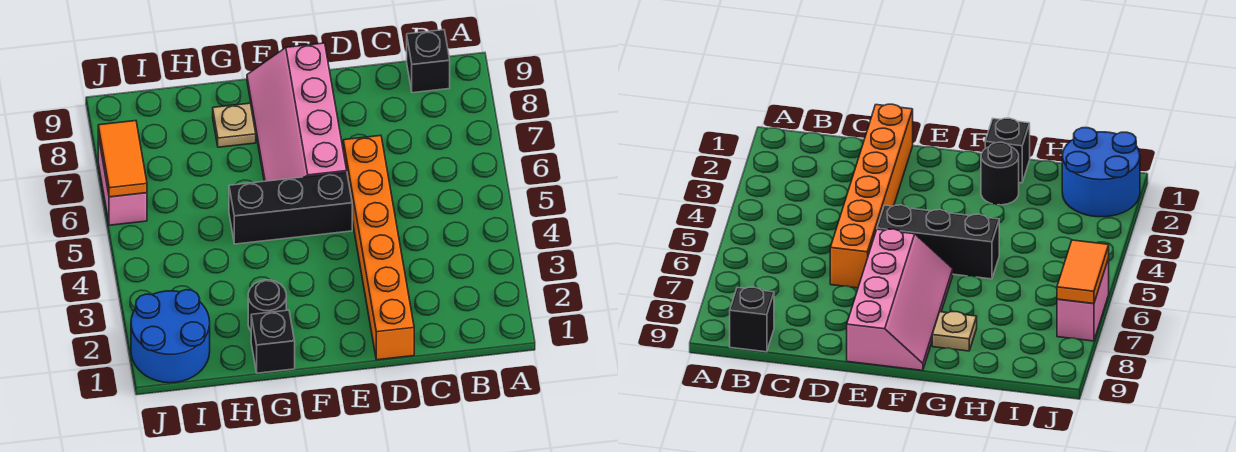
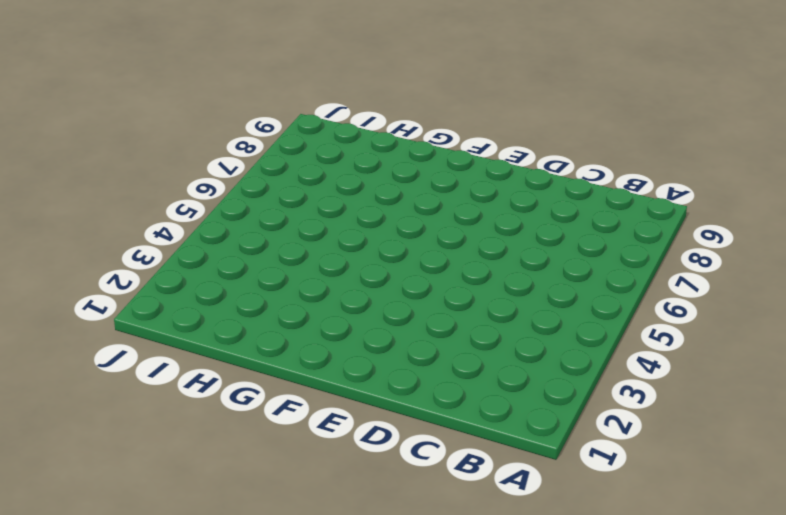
none -> black 1x1 brick [407,30,450,93]
none -> orange 1x6 brick [343,135,414,360]

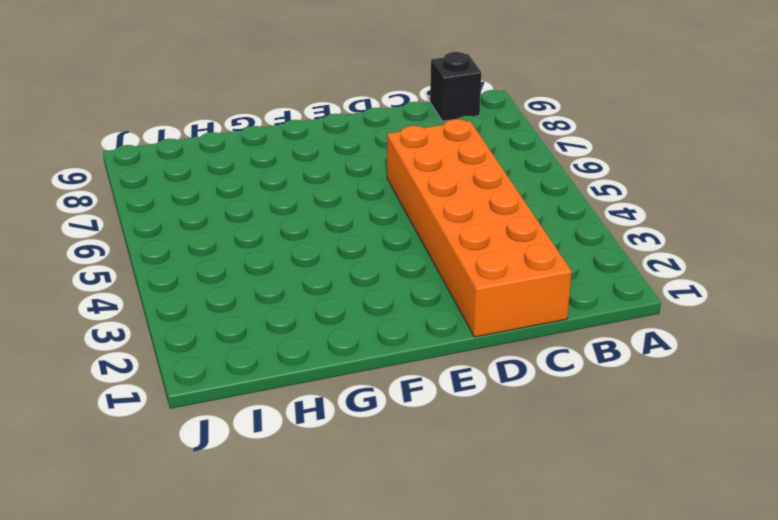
orange 2x6 brick [387,119,572,337] -> orange 1x6 brick [343,135,414,360]
none -> black 1x3 brick [229,172,352,244]
none -> pink 2x4 slope [247,43,347,181]

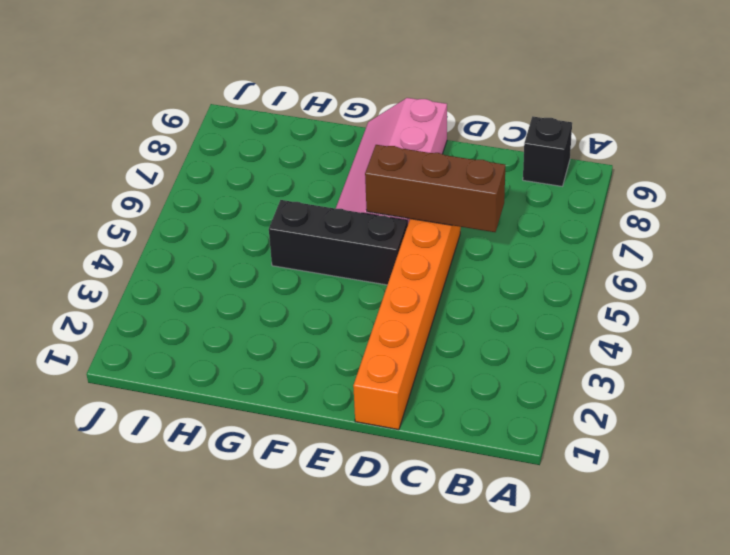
brown 1x3 brick [365,145,505,232] -> none
none -> black 1x1 brick [251,310,295,373]
none -> black 1x1 round brick [248,280,286,331]

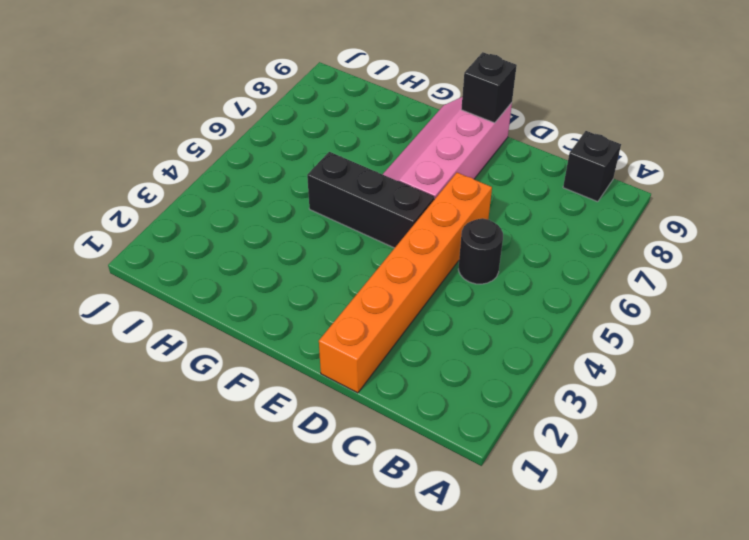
black 1x1 round brick [458,218,503,284] -> black 1x1 round brick moved to [248,280,286,331]
black 1x1 brick [461,52,517,123] -> black 1x1 brick moved to [251,310,295,373]
none -> tan 1x1 plate [213,103,256,147]
none -> blue 2x2 round brick [131,290,210,383]

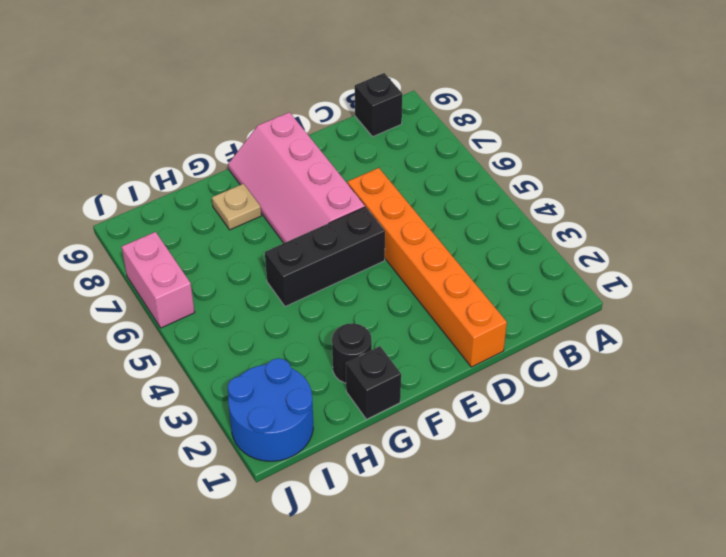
none -> orange 1x2 tile [98,121,147,197]

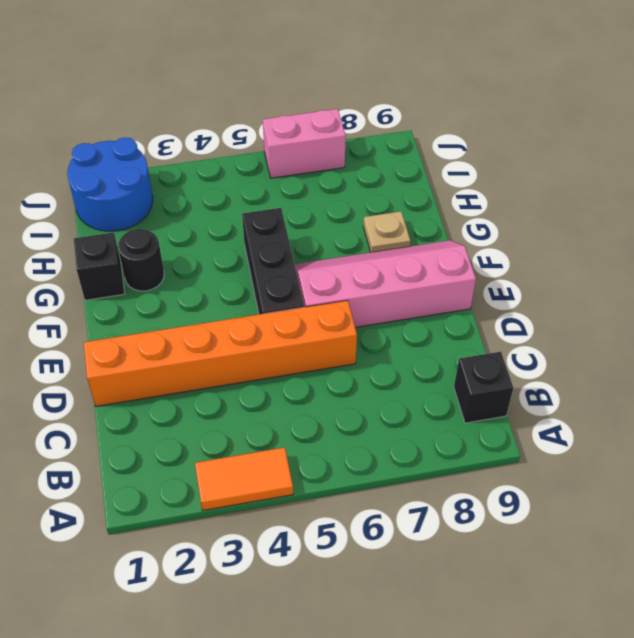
orange 1x2 tile [195,447,293,510] -> orange 1x2 tile moved to [98,121,147,197]

